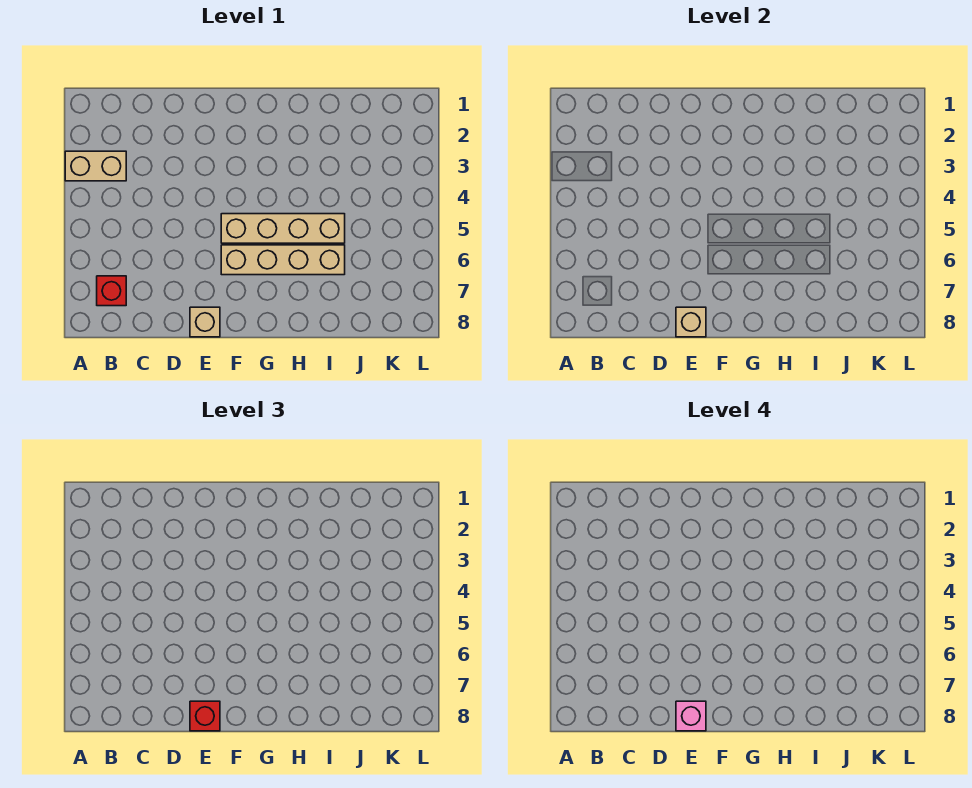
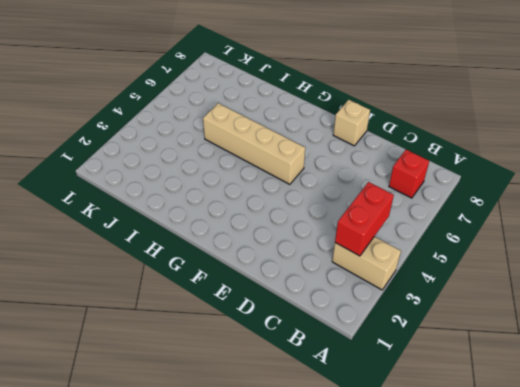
red 1x2 brick [335,182,394,256] -> none
none -> tan 1x4 brick [221,245,345,275]
none -> tan 1x1 brick [676,307,706,337]

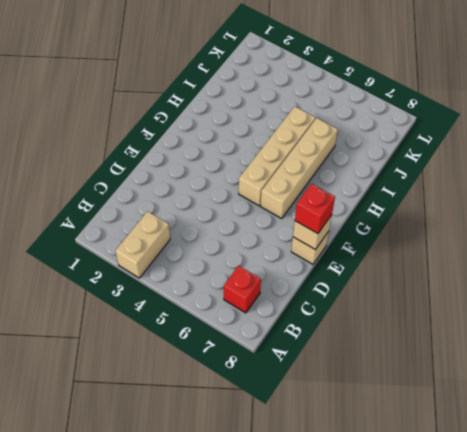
none -> pink 1x1 brick [676,701,706,731]

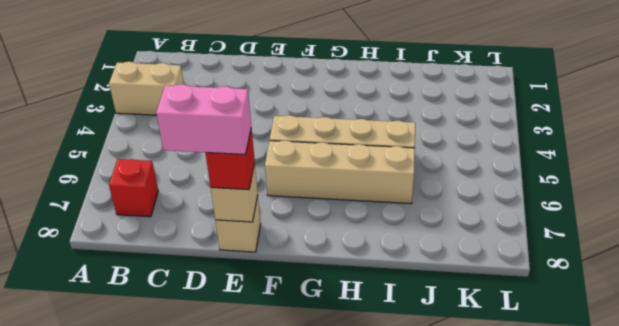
pink 1x2 brick [156,84,251,155] -> pink 1x1 brick [676,701,706,731]

